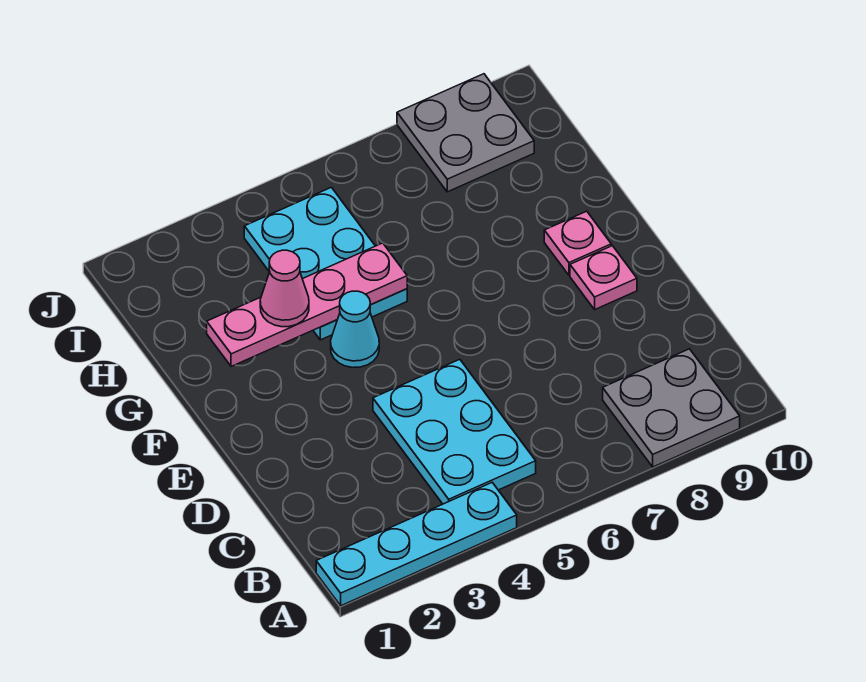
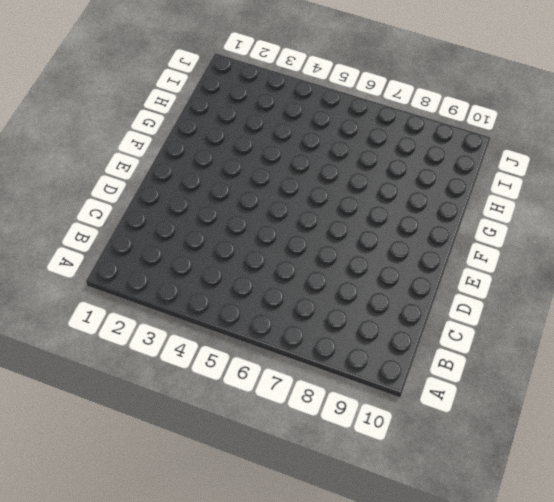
none -> cyan 1x4 plate [316,483,517,606]
none -> grey 2x2 plate [603,349,740,467]

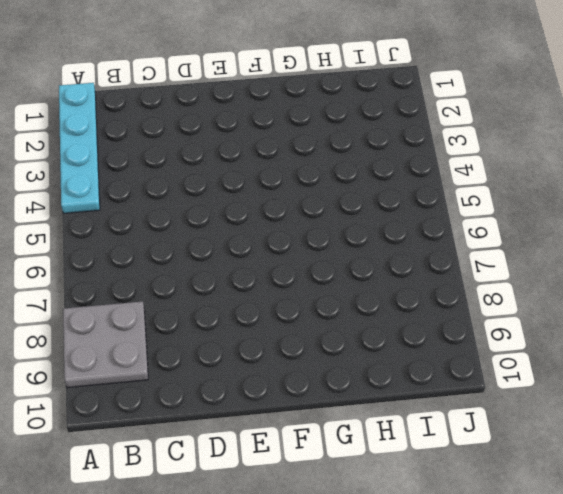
none -> cyan 2x3 plate [373,359,536,504]
none -> pink 1x1 plate [570,246,637,309]

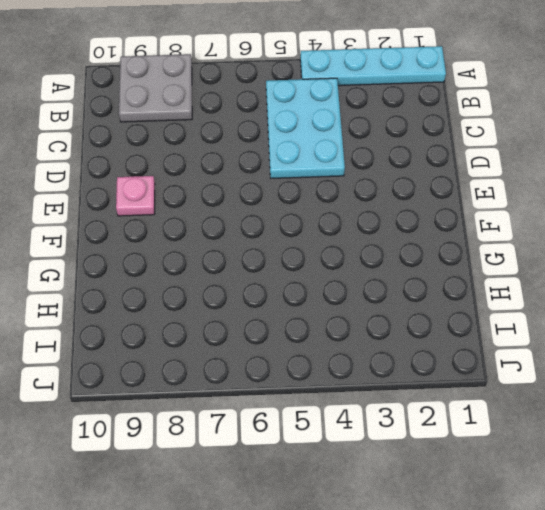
none -> cyan 1x1 cone [331,291,379,368]
none -> pink 1x1 plate [544,211,611,275]

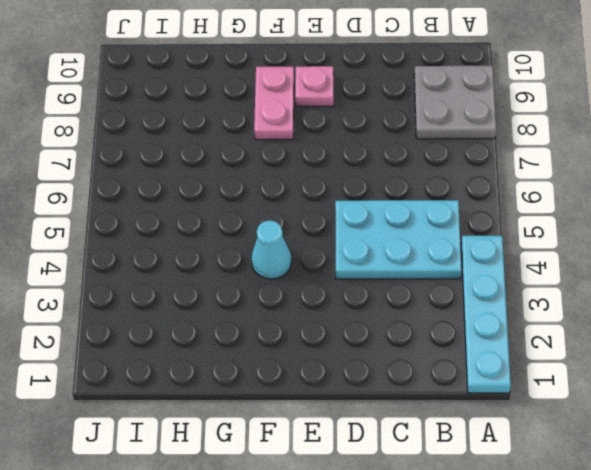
pink 1x2 plate [254,67,294,140] -> pink 1x1 plate [544,211,611,275]
none -> cyan 2x3 plate [244,187,407,340]
none -> grey 2x2 plate [397,74,534,192]

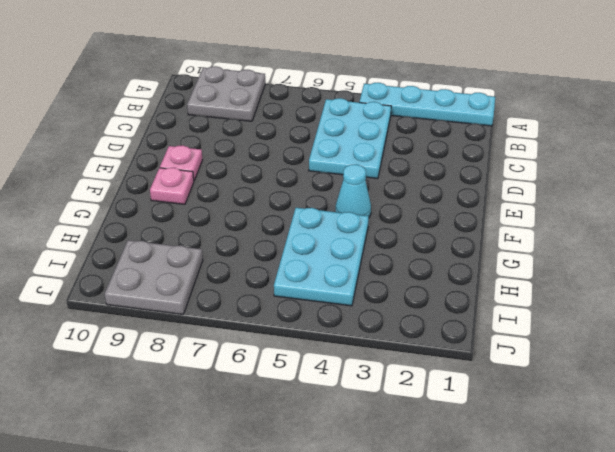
none -> pink 1x4 plate [207,243,407,367]
none -> pink 1x1 cone [260,250,309,327]

